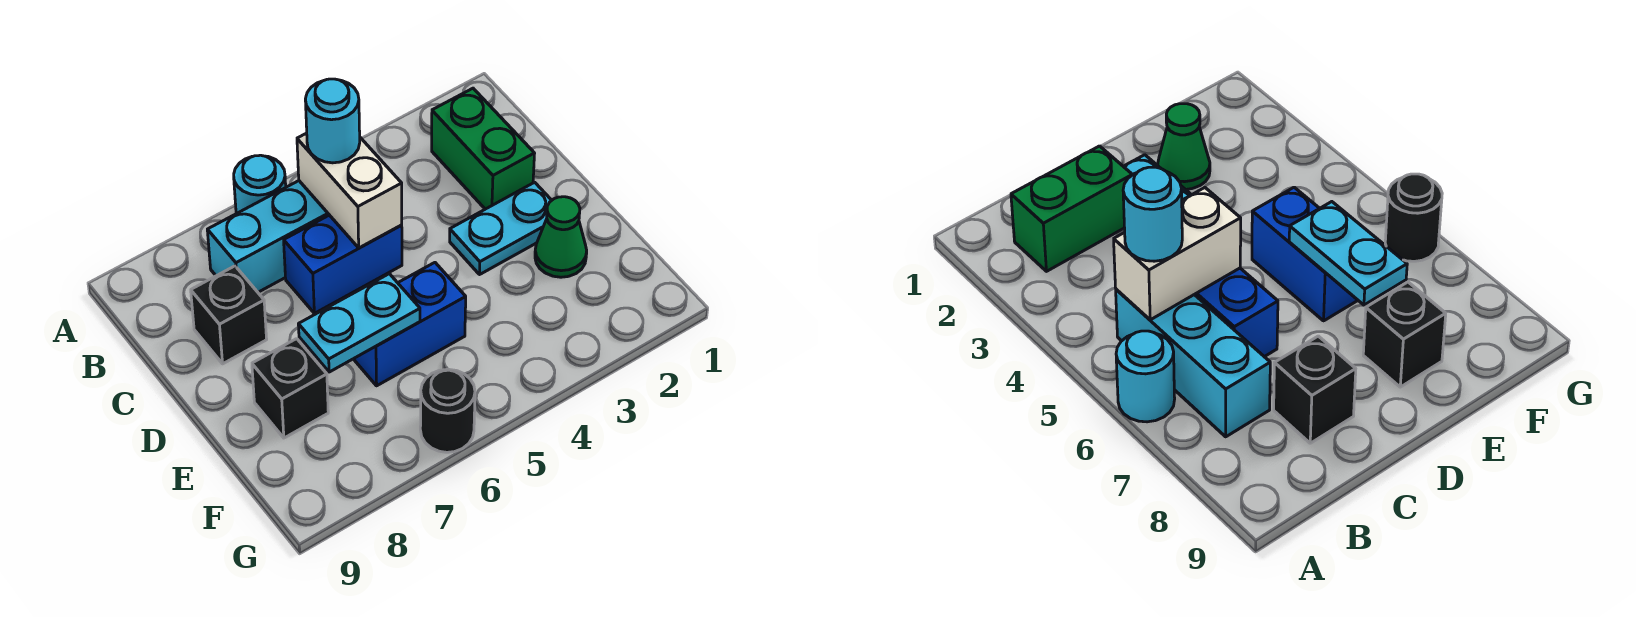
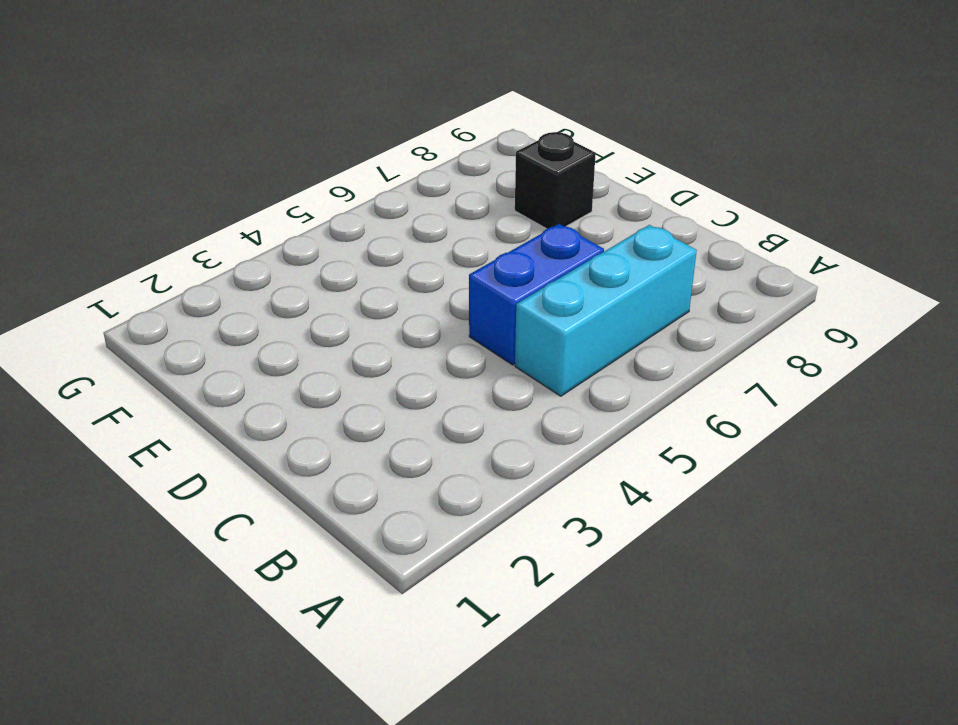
none -> cyan 1x1 round brick [234,155,286,214]
none -> green 1x2 brick [432,88,535,209]
none -> black 1x1 brick [191,266,267,364]

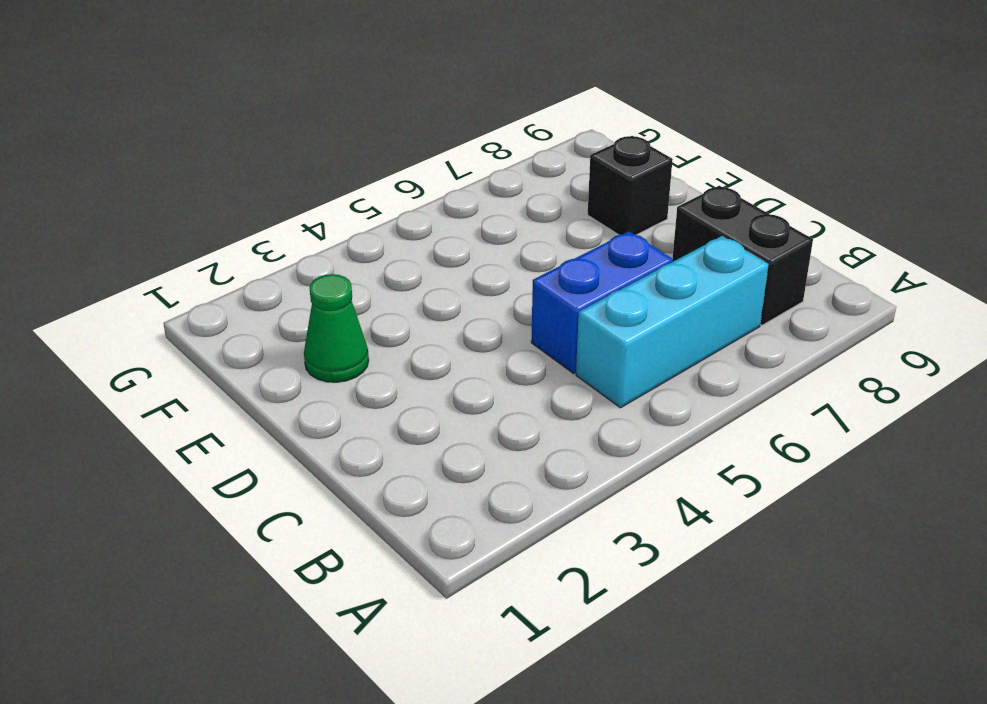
black 1x2 brick [673,186,813,325] -> black 1x1 brick [191,266,267,364]
none -> cyan 1x1 round brick [234,155,286,214]
none -> green 1x2 brick [432,88,535,209]
none -> cyan 1x2 plate [450,182,552,275]

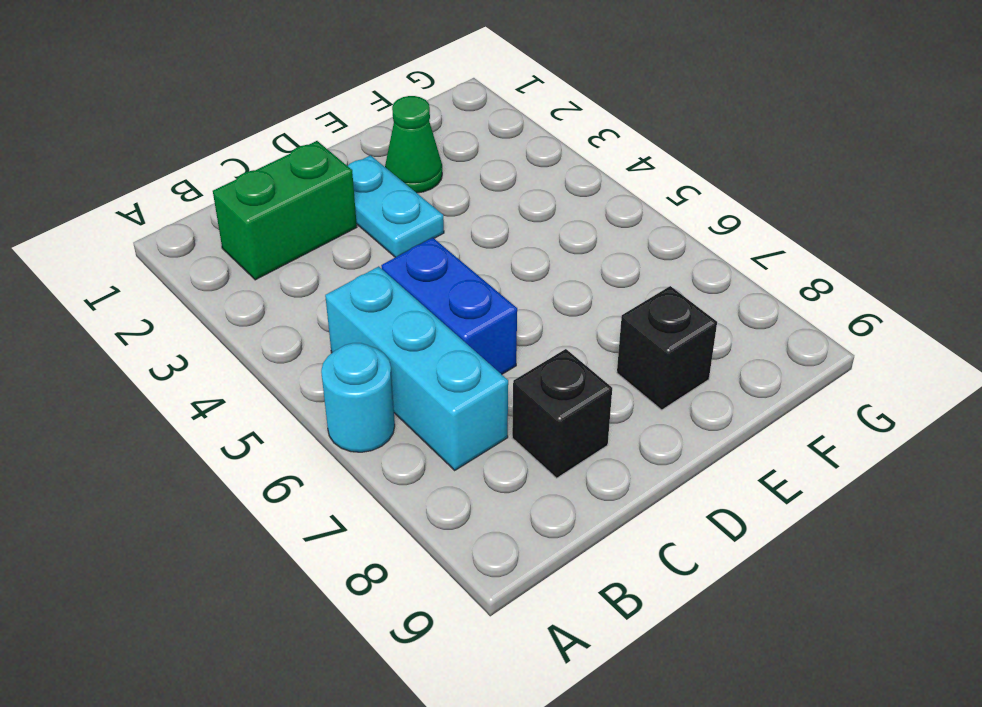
none -> blue 1x2 brick [354,263,466,386]
none -> black 1x1 round brick [420,369,475,452]
none -> white 1x2 brick [297,133,402,248]

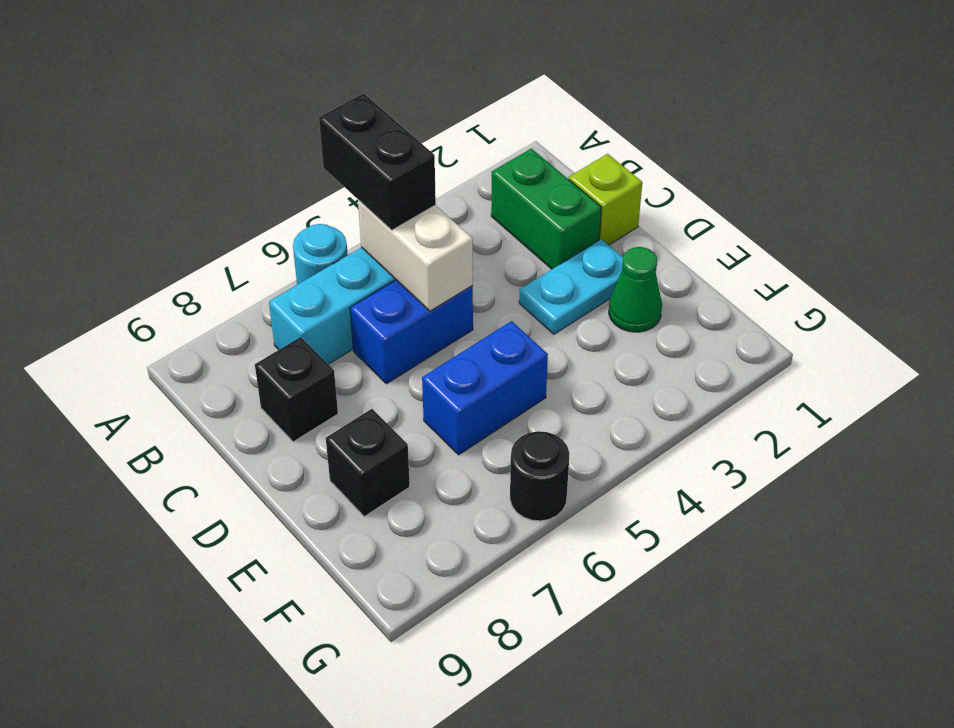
black 1x2 brick [319,93,436,230] -> cyan 1x1 round brick [305,79,360,163]
lime 1x1 brick [569,154,642,245] -> none
none -> cyan 1x2 plate [298,274,420,372]

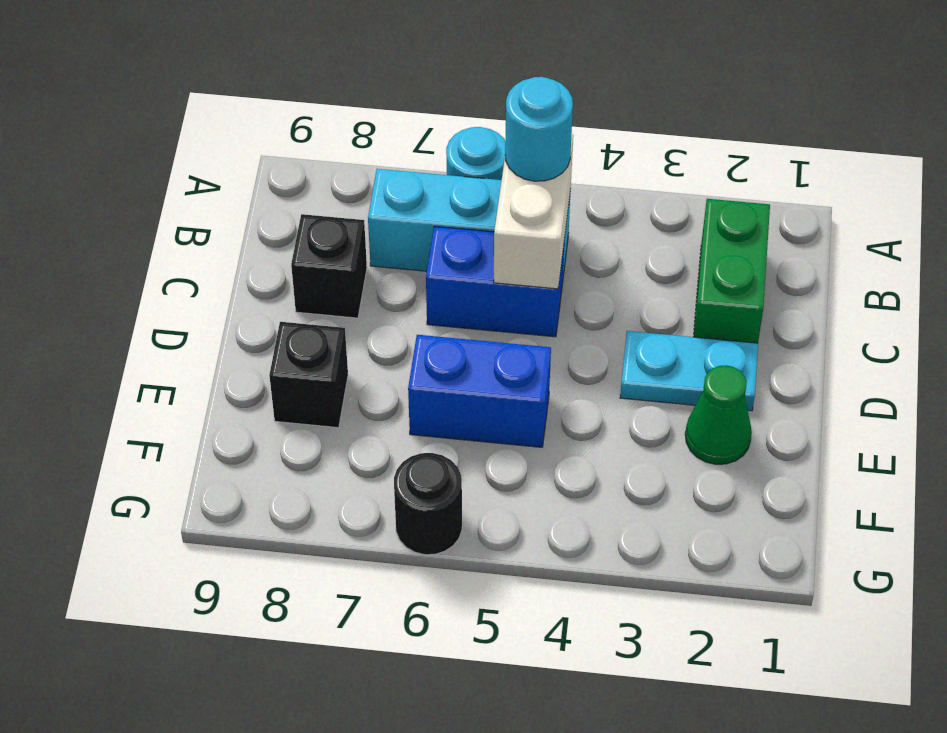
none -> cyan 1x2 plate [298,274,420,372]

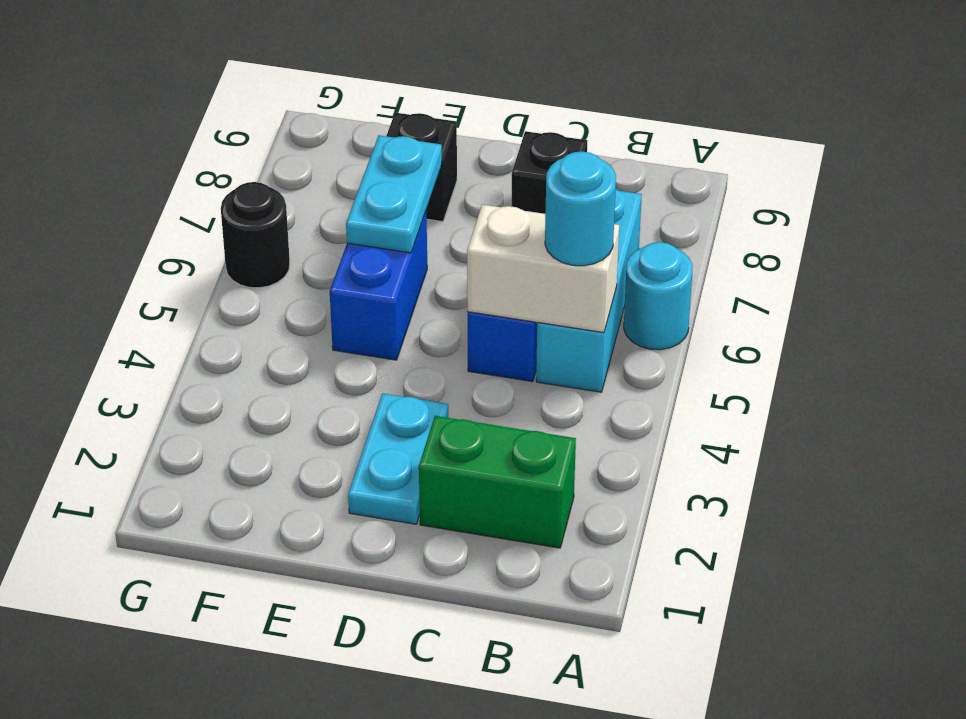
none -> green 1x1 cone [535,197,587,277]

